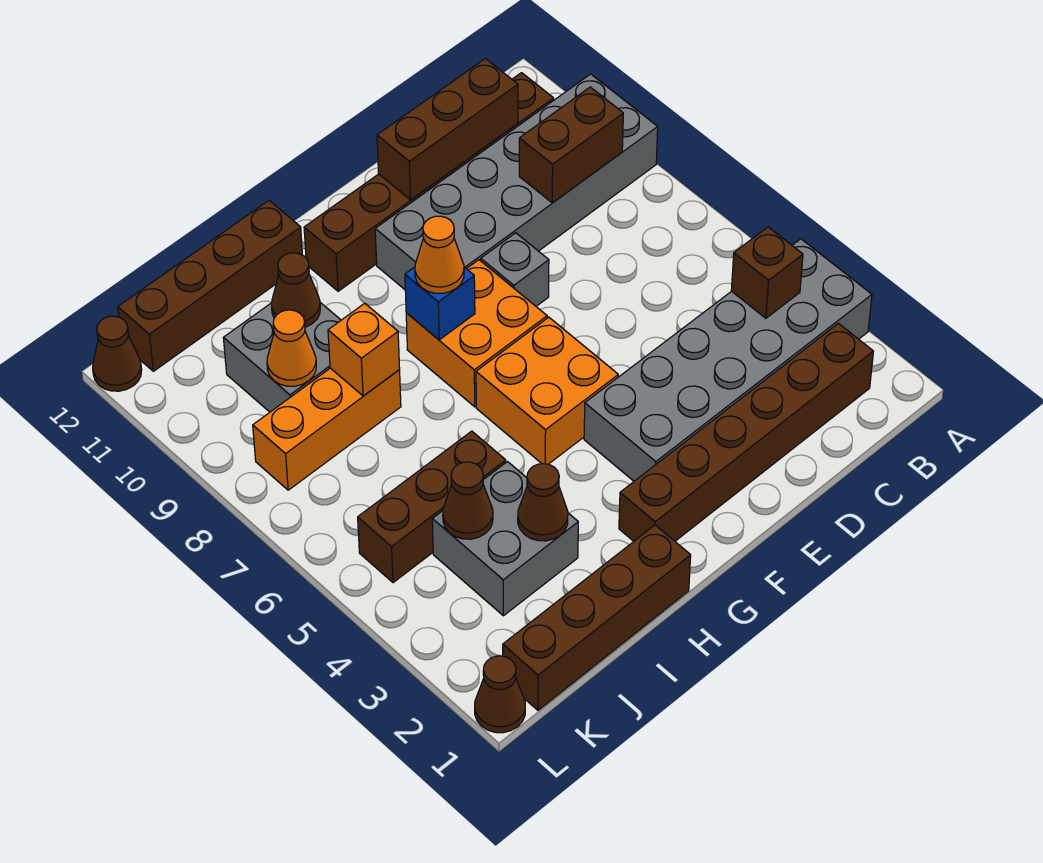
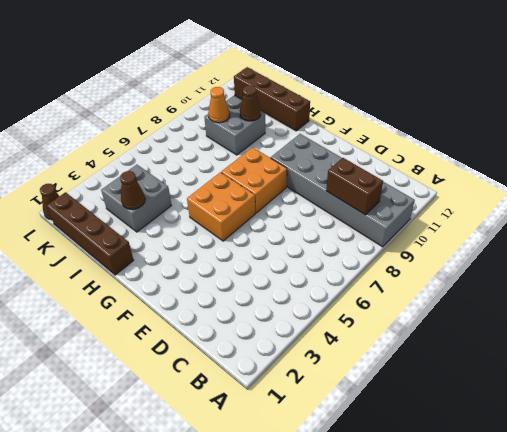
none -> grey 2x6 brick [584,239,872,481]
none -> brown 1x6 brick [619,323,873,541]
none -> brown 1x6 brick [304,73,554,291]

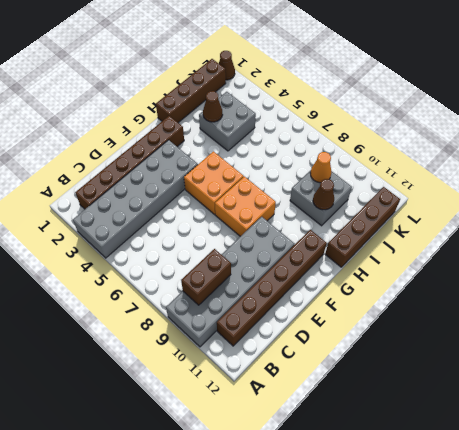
none -> grey 1x1 brick [481,233,549,306]
none -> brown 1x3 brick [358,431,506,583]
none -> orange 1x3 brick [253,368,401,490]

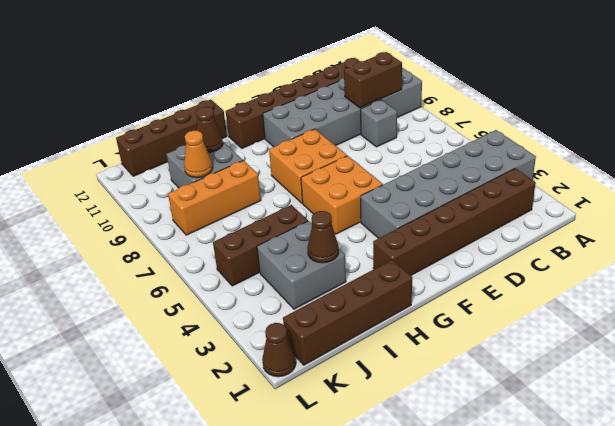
grey 1x1 brick [361,100,397,147] -> grey 1x1 brick moved to [481,233,549,306]
none -> brown 1x1 cone [93,316,142,391]
none -> brown 1x1 brick [731,227,803,318]
none -> brown 1x3 brick [377,59,518,200]

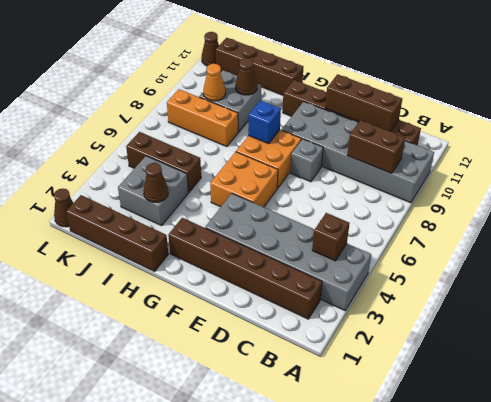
none -> orange 1x1 brick [328,303,400,396]
none -> brown 1x1 cone [443,462,493,539]
none -> orange 1x1 cone [415,216,464,293]

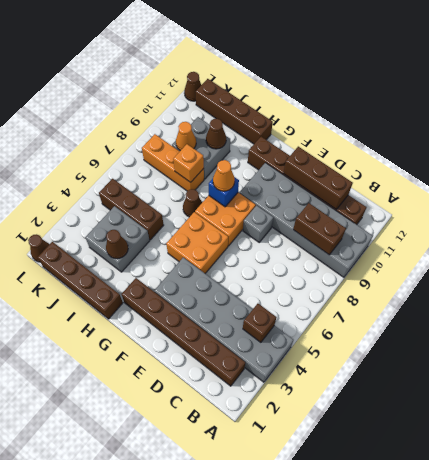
brown 1x1 cone [183,189,202,217] -> brown 1x1 cone moved to [443,462,493,539]

